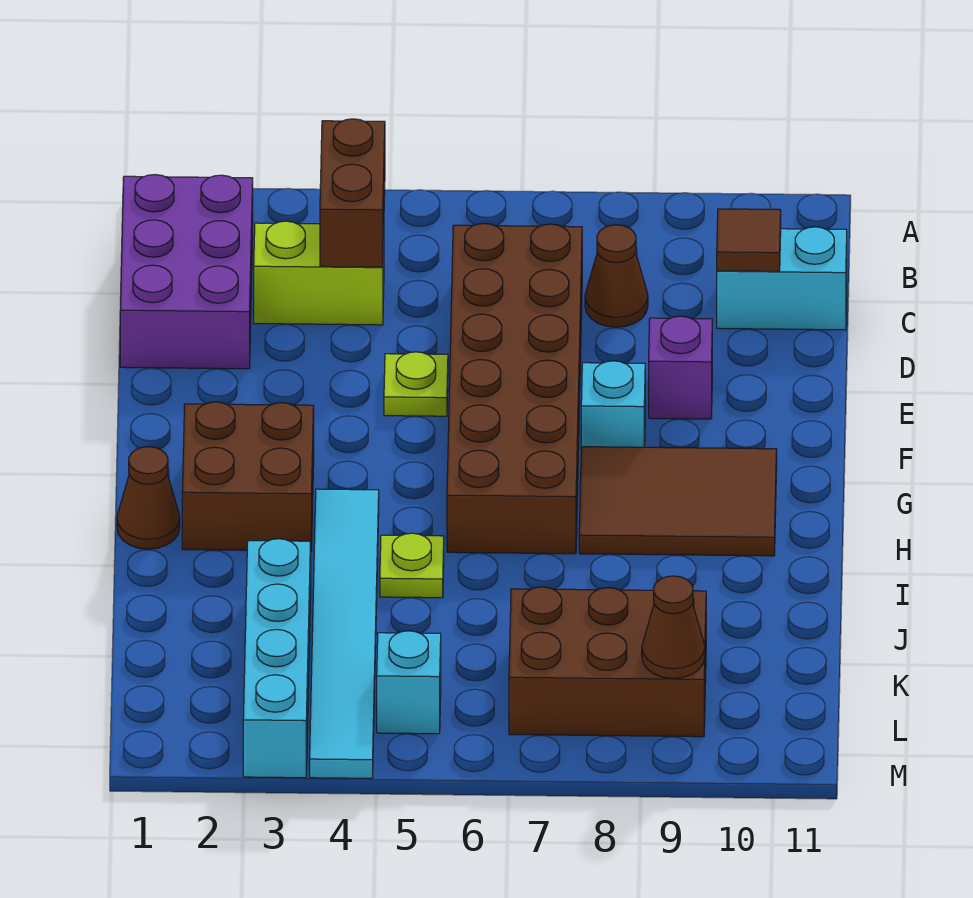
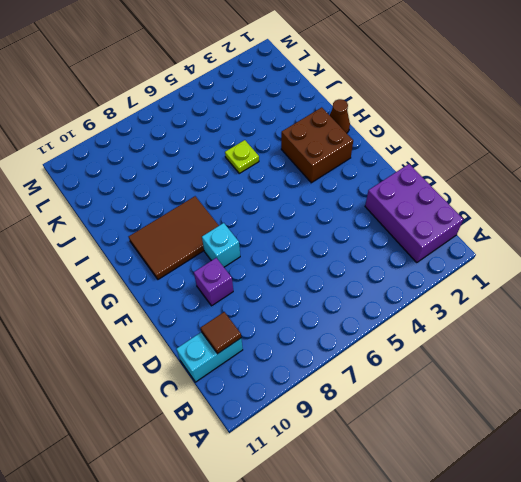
none -> lime 1x2 brick [254,221,384,325]
none -> brown 2x6 brick [447,223,582,554]
none -> brown 1x1 cone [585,225,648,327]

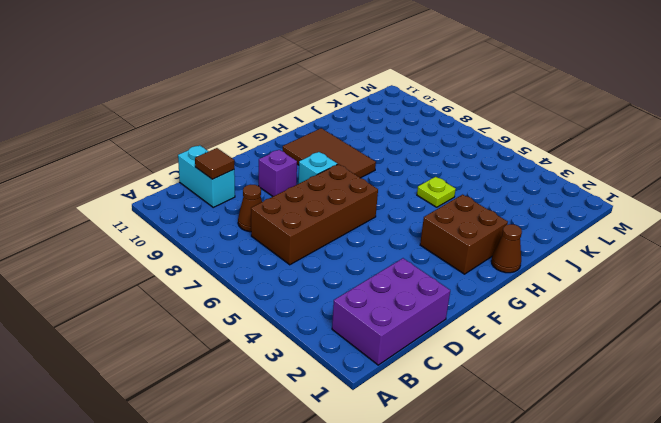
brown 2x4 brick [251,164,378,265] -> brown 2x6 brick [447,223,582,554]
none -> lime 1x2 brick [254,221,384,325]
none -> lime 1x1 plate [384,352,448,416]
none -> cyan 1x6 tile [310,489,379,778]

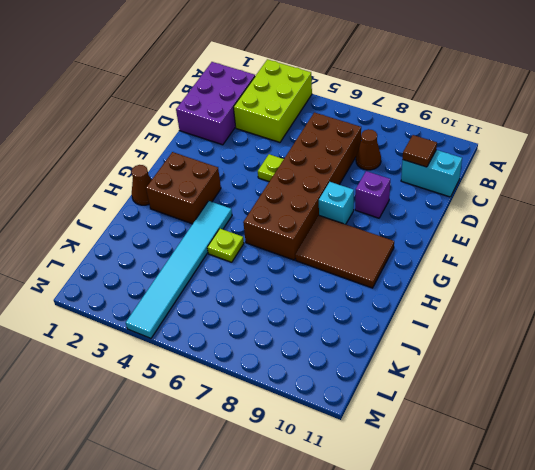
lime 2x3 brick [234,59,312,142] -> lime 1x2 brick [254,221,384,325]
none -> cyan 1x4 brick [243,539,311,778]
none -> brown 2x3 brick [509,587,706,737]
none -> cyan 1x1 brick [377,631,441,734]

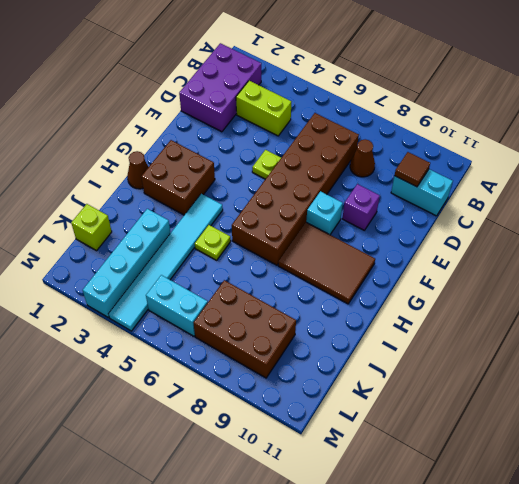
lime 1x1 brick [71,204,112,251] -> none
cyan 1x2 brick [146,275,208,336] -> cyan 1x1 brick [377,631,441,734]
none -> brown 1x2 brick [320,119,385,267]
none -> brown 1x1 cone [642,576,705,678]

